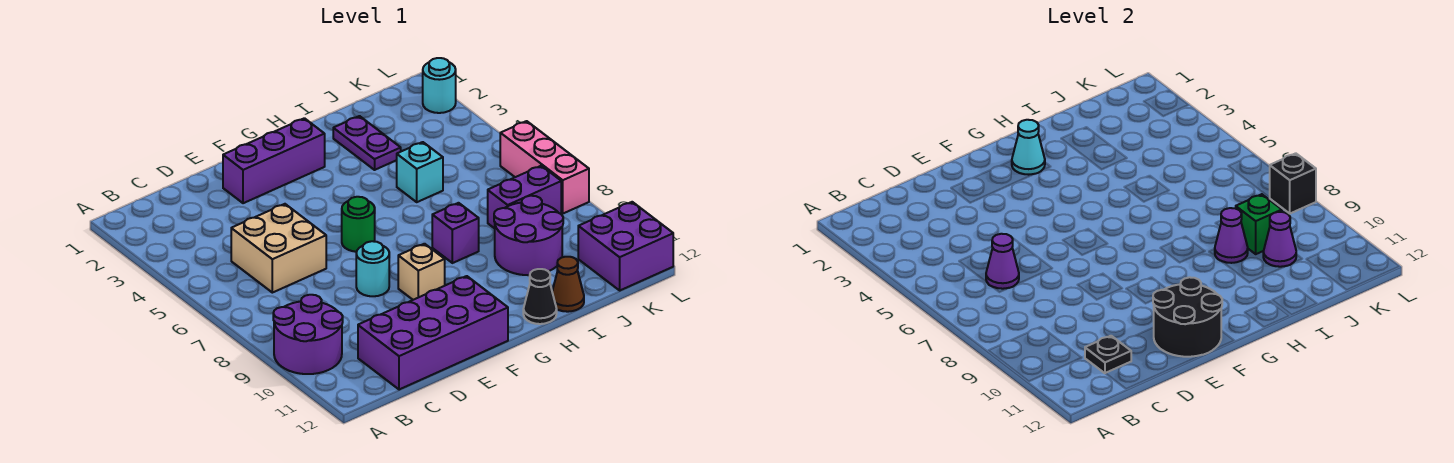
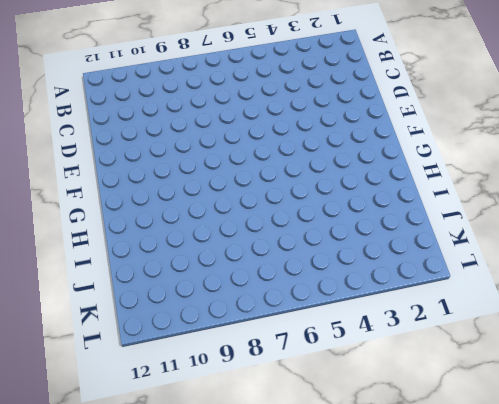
none -> purple 2x2 round brick [273,295,343,374]
none -> tan 2x2 brick [231,204,326,293]
none -> purple 2x4 brick [358,276,508,390]

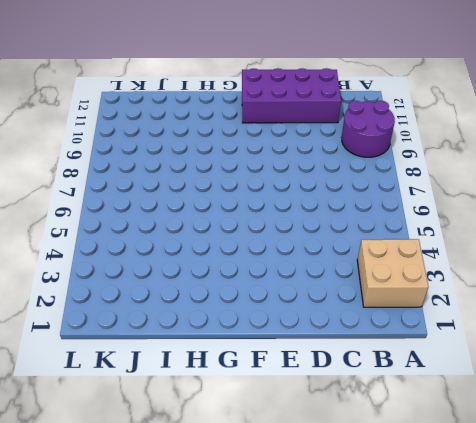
tan 2x2 brick [357,239,428,307] -> tan 2x2 brick moved to [231,204,326,293]
none -> purple 1x3 brick [223,118,325,203]
none -> cyan 1x1 round brick [356,241,389,296]
none -> green 1x1 round brick [342,197,375,252]

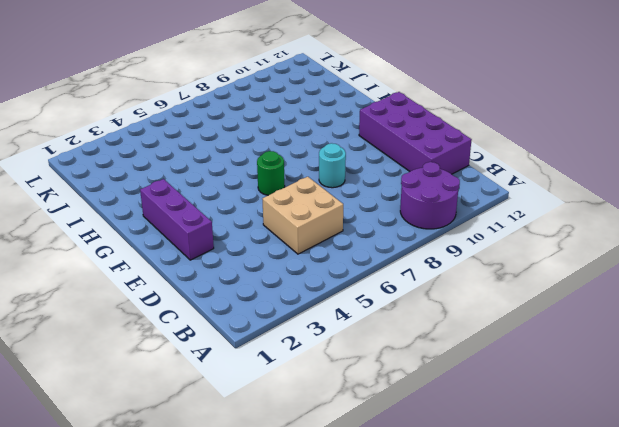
none -> tan 1x1 brick [398,244,445,300]
none -> purple 1x1 brick [432,203,479,263]
none -> black 1x1 cone [523,269,557,324]

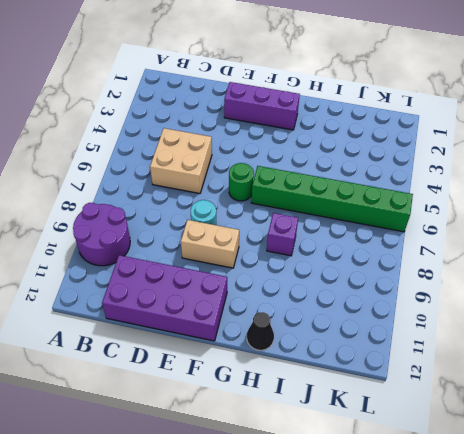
tan 1x2 brick [181,220,239,268] -> tan 1x1 brick [398,244,445,300]
green 1x6 brick [251,166,413,232] -> pink 1x3 brick [500,121,589,213]
none -> purple 1x2 plate [333,116,401,170]
none -> cyan 1x1 brick [397,142,443,202]
none -> purple 2x2 round brick [494,196,563,275]

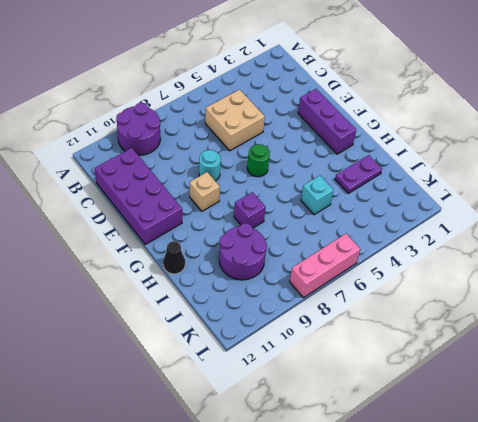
none -> brown 1x1 cone [552,257,584,312]
none -> purple 1x2 brick [488,166,561,228]
none -> purple 2x2 brick [578,202,673,290]

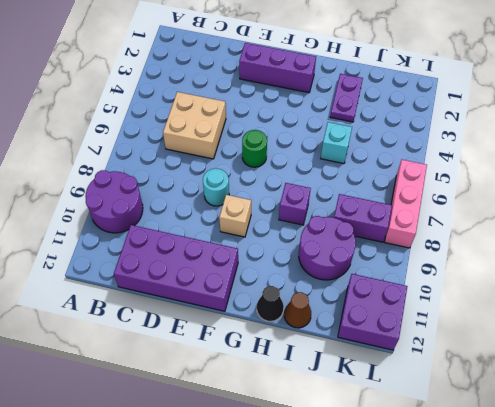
none -> cyan 1x1 round brick [423,58,456,113]
none -> purple 1x1 cone [986,234,1019,289]
none -> black 1x1 plate [1085,336,1131,373]

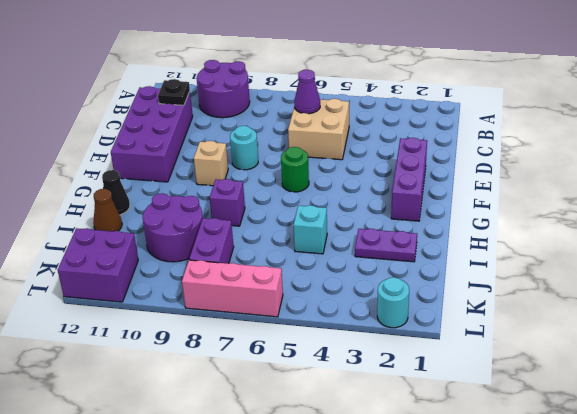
none -> black 2x2 round brick [1153,277,1222,357]
none -> cyan 1x1 cone [1012,120,1045,175]
none -> purple 1x1 cone [1215,208,1248,263]

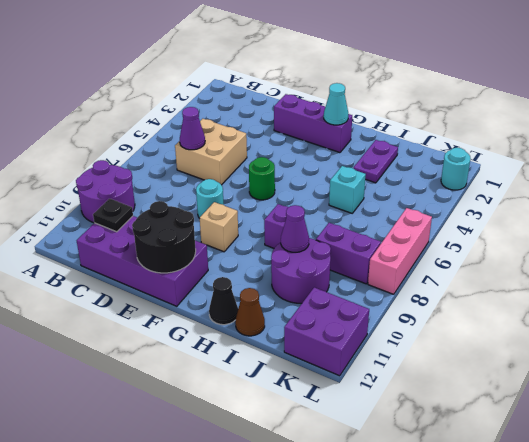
none -> green 1x1 brick [1236,194,1282,254]
none -> purple 1x1 cone [1263,212,1296,267]
none -> black 1x1 brick [1269,153,1316,213]

